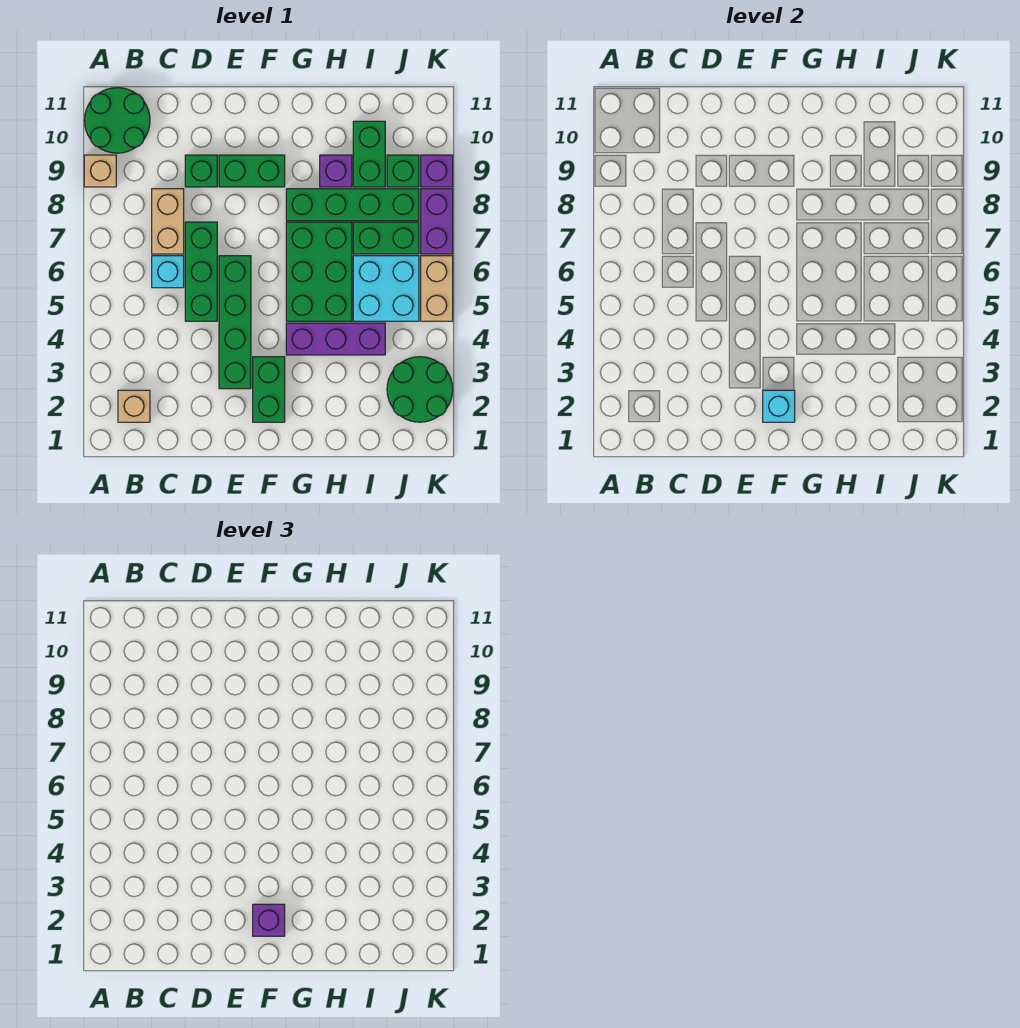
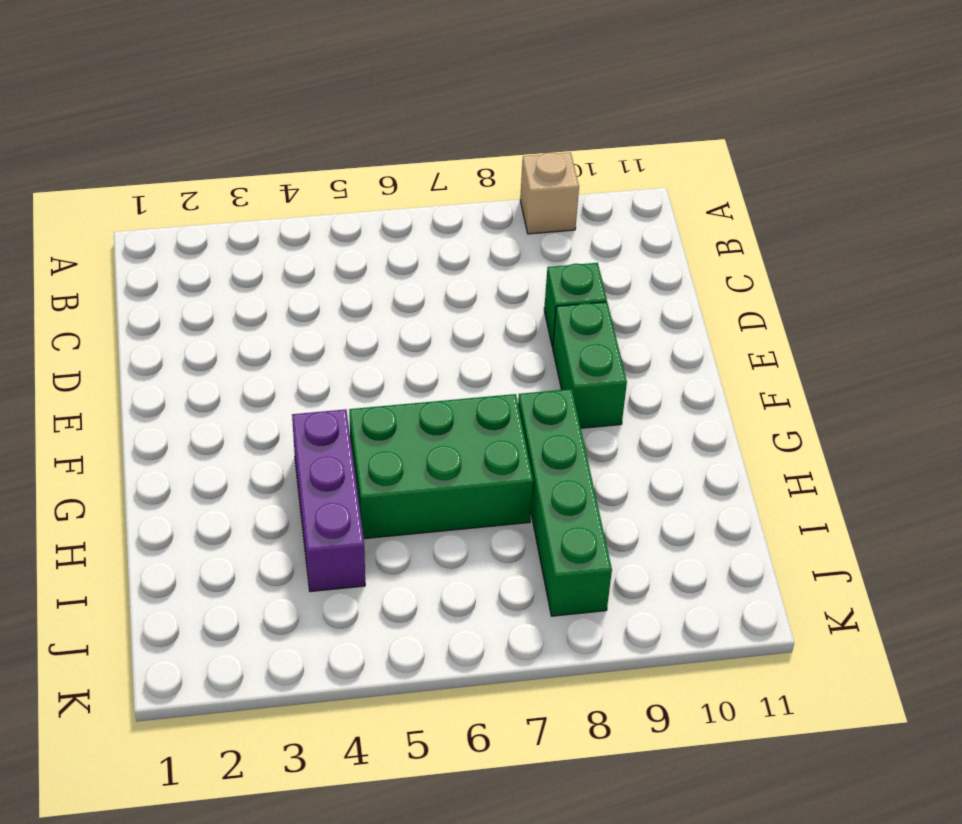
none -> green 2x2 round brick [84,88,150,153]
none -> tan 1x1 brick [118,390,150,422]
none -> cyan 1x1 brick [152,256,184,288]

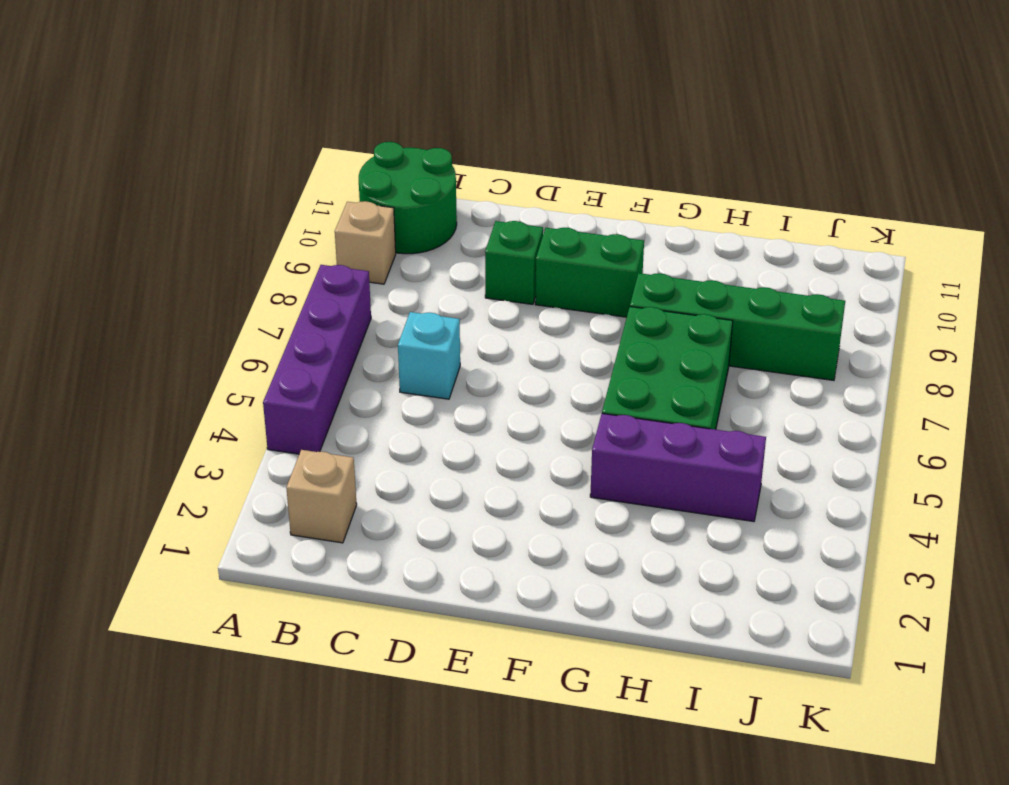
purple 1x4 brick [263,265,371,454] -> none
none -> tan 1x2 brick [152,189,184,254]
none -> green 1x3 brick [185,222,217,321]
none -> green 1x4 brick [219,256,251,389]

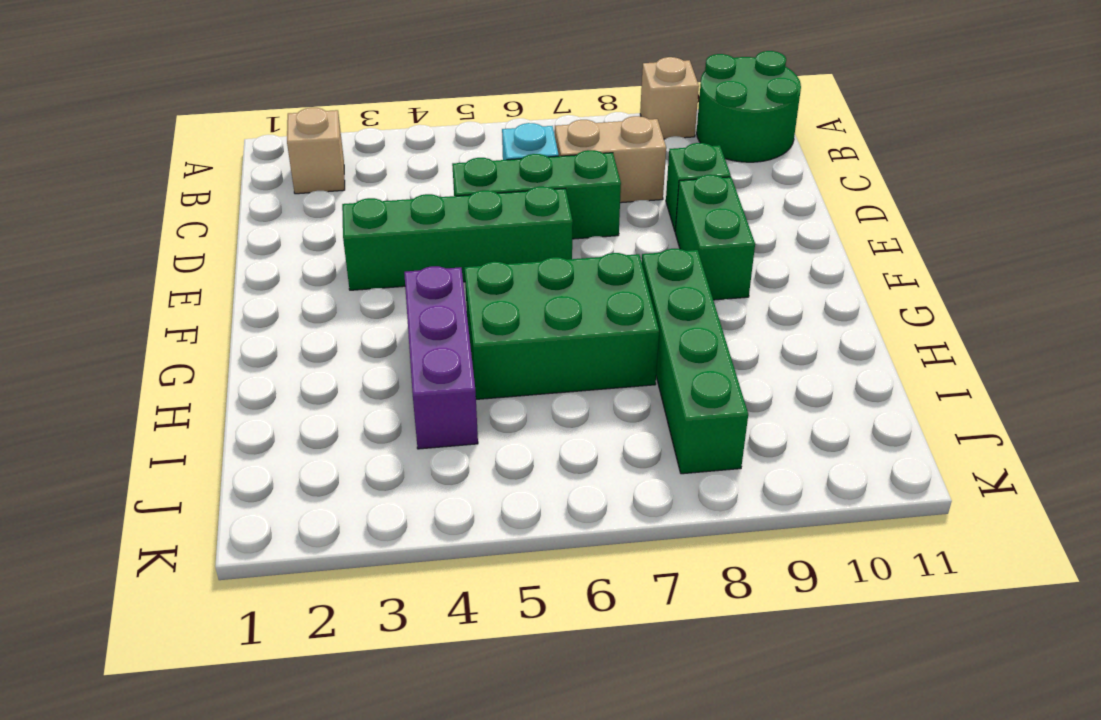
none -> green 1x2 brick [253,357,285,422]
none -> purple 1x1 brick [320,155,352,187]
none -> cyan 2x2 brick [353,256,419,321]

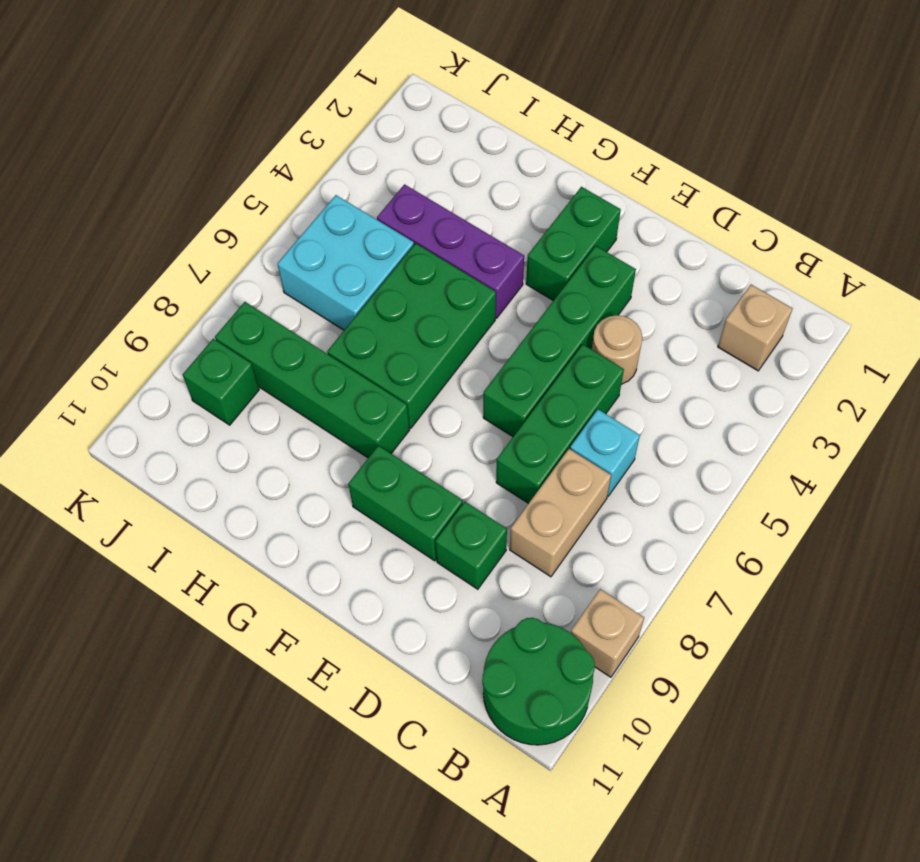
tan 1x1 round brick [592,315,642,384] -> none
none -> purple 1x1 brick [320,155,352,187]
none -> green 1x2 brick [353,222,419,254]
none -> green 1x2 brick [353,121,385,187]

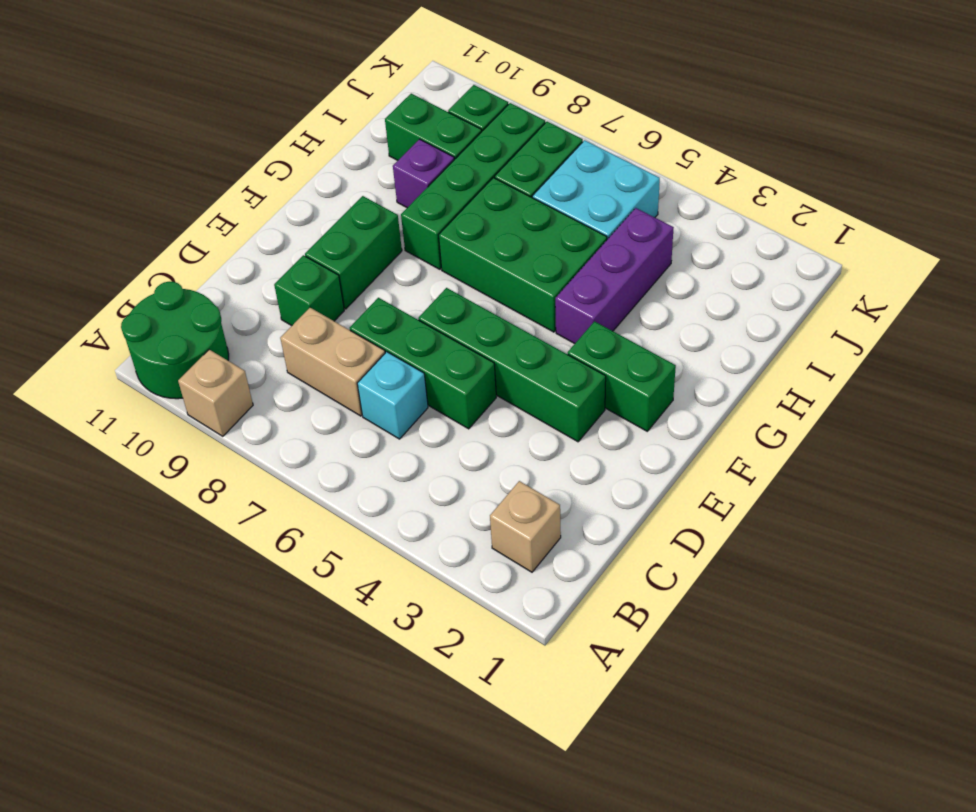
none -> green 2x2 round brick [387,357,453,422]
none -> tan 1x2 brick [421,256,453,321]
none -> purple 1x2 brick [421,189,453,254]

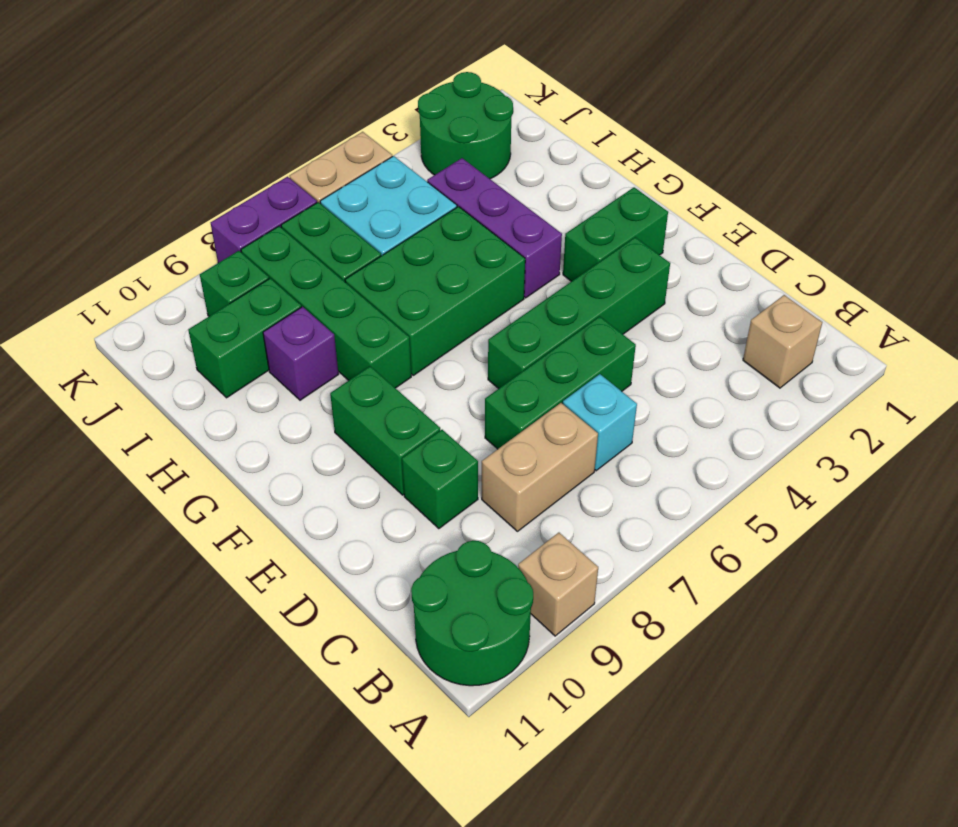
none -> purple 1x1 brick [421,155,453,187]
none -> cyan 1x1 brick [763,390,795,422]
none -> purple 1x1 brick [253,904,285,936]

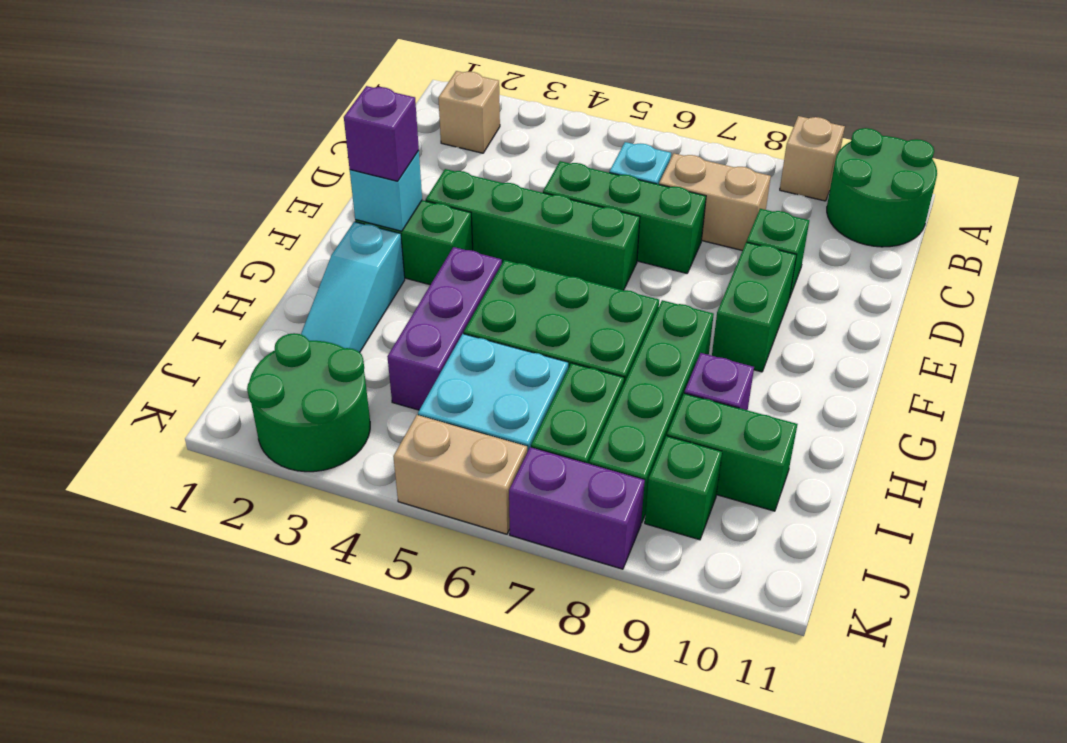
cyan 1x3 slope [301,222,405,352] -> none
none -> purple 1x1 brick [421,155,453,187]

